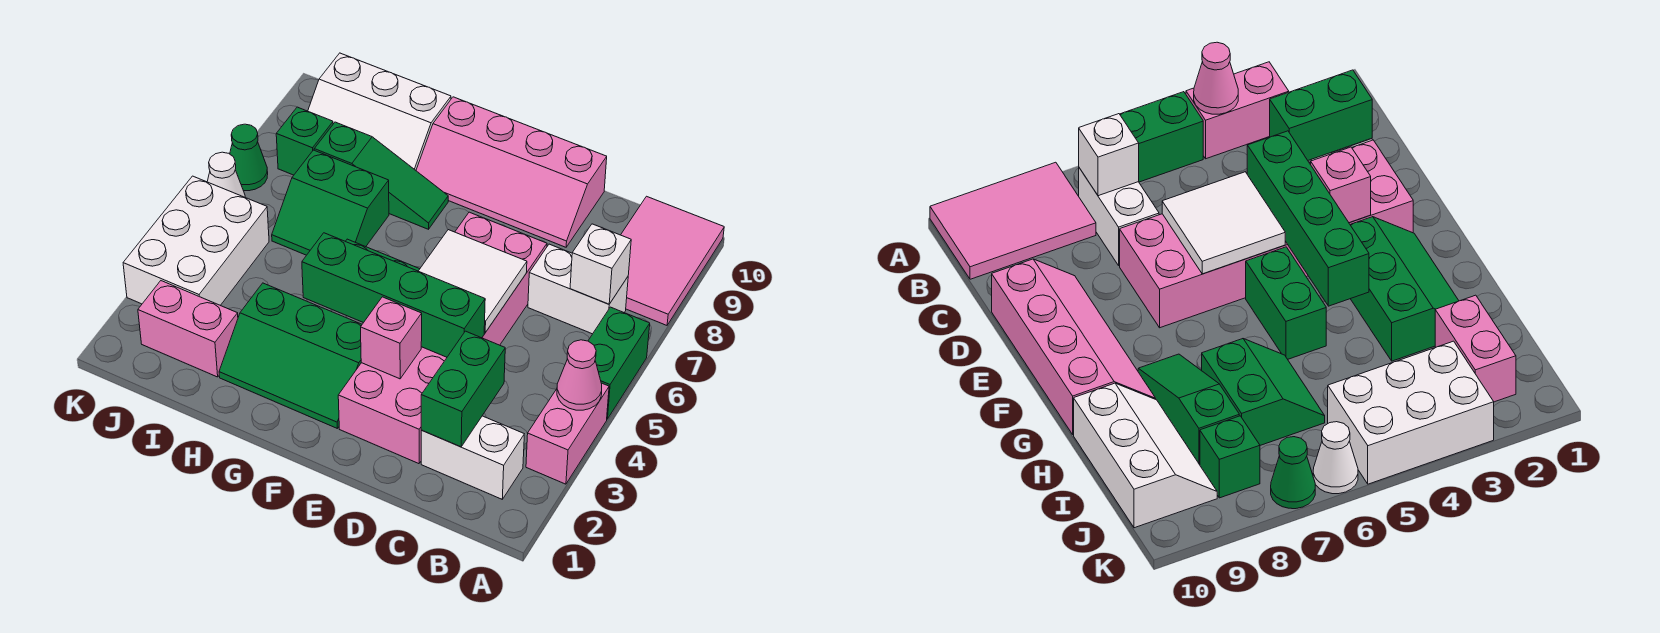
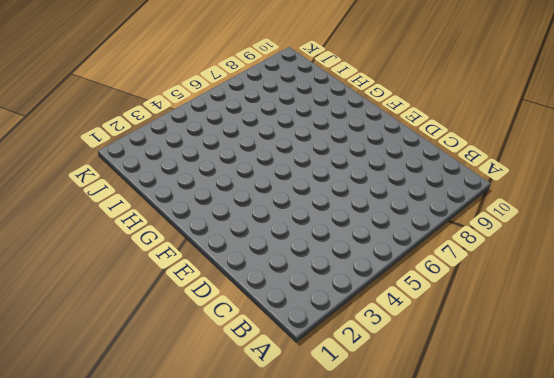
none -> pink 1x2 brick [526,383,609,484]
none -> green 1x2 brick [588,307,650,419]
none -> pink 2x3 tile [621,196,724,325]

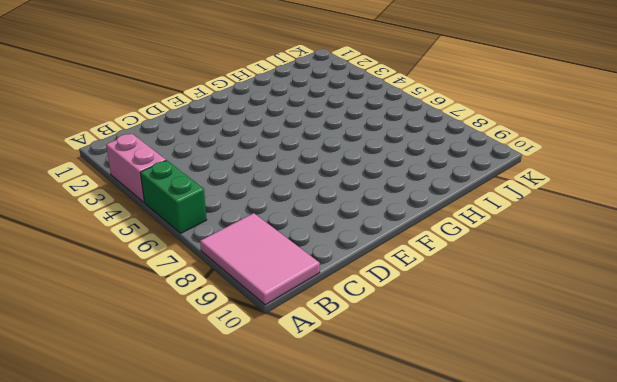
none -> white 1x2 brick [421,416,524,499]
none -> white 1x2 brick [528,244,628,334]
none -> pink 2x6 brick [338,212,547,464]

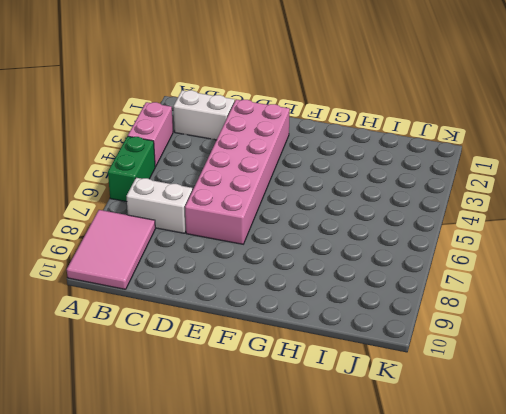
none -> pink 2x4 slope [416,97,607,247]
none -> green 2x3 slope [219,283,362,428]
none -> green 1x2 brick [1246,247,1326,359]

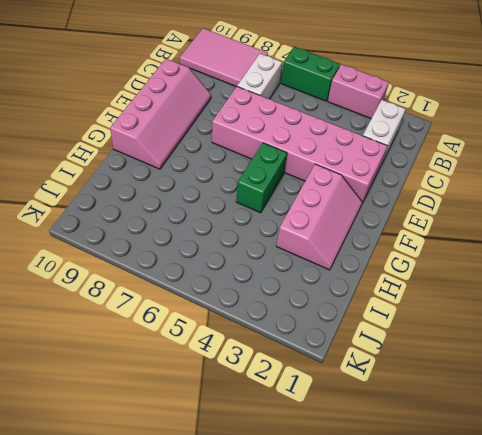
pink 2x3 slope [276,164,362,270] -> green 2x3 slope [219,283,362,428]
none -> green 1x3 slope [314,122,448,229]
none -> green 2x2 slope [272,150,389,255]
none -> white 2x3 slope [308,53,451,170]

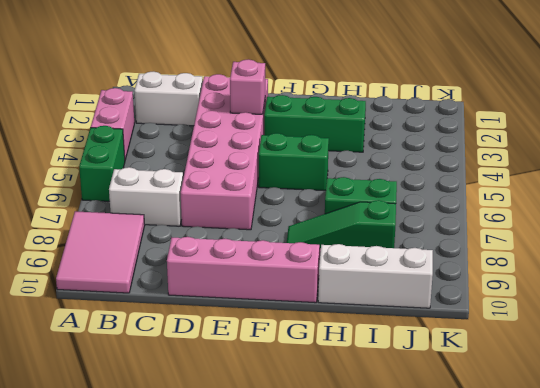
none -> pink 1x2 brick [138,281,238,377]
none -> white 2x3 brick [123,176,269,305]
none -> green 1x1 brick [276,107,333,175]

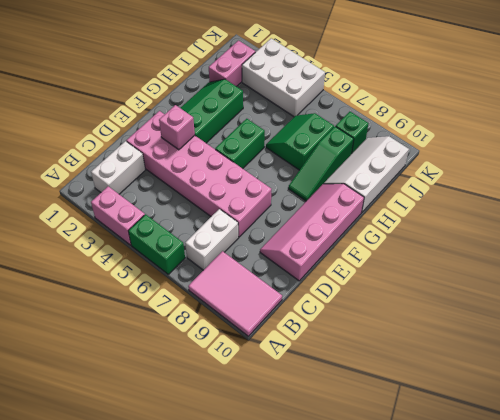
none -> white 1x1 cone [207,152,245,197]
none -> green 1x1 cone [230,124,268,191]
none -> pink 1x1 cone [557,340,602,410]

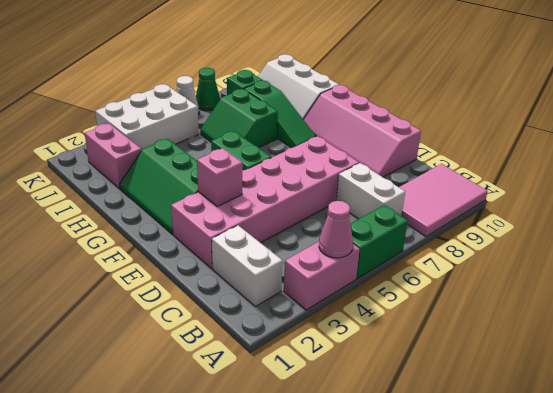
none -> white 1x1 brick [570,224,631,304]
none -> green 1x2 brick [421,331,505,447]
none -> green 1x4 brick [302,233,485,357]

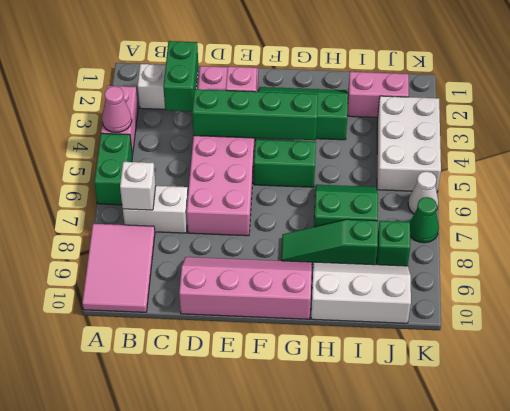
none -> white 2x2 tile [419,230,527,333]

